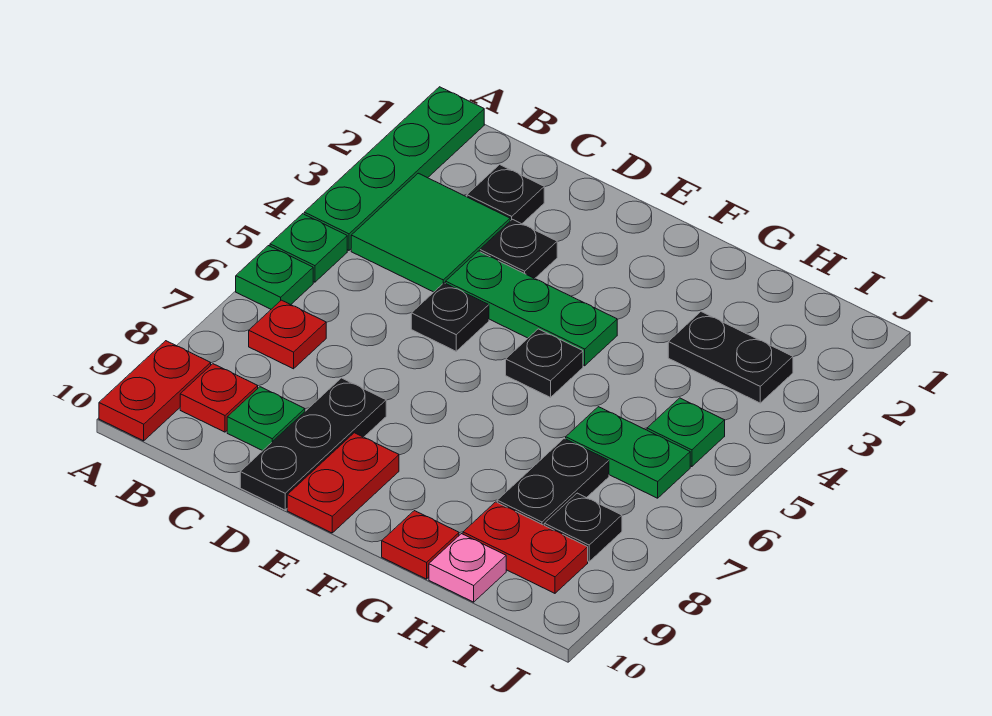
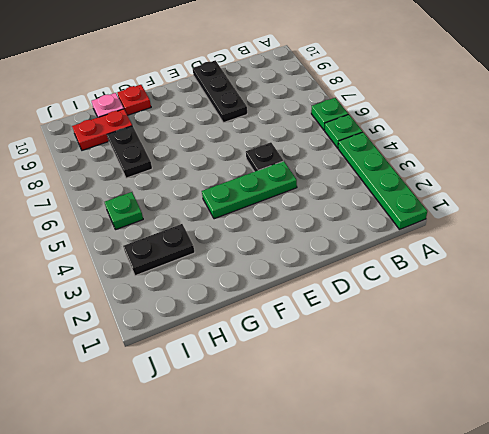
none -> red 1x2 plate [99,341,211,441]
none -> green 2x2 tile [351,173,510,292]
none -> red 1x1 plate [249,300,326,369]

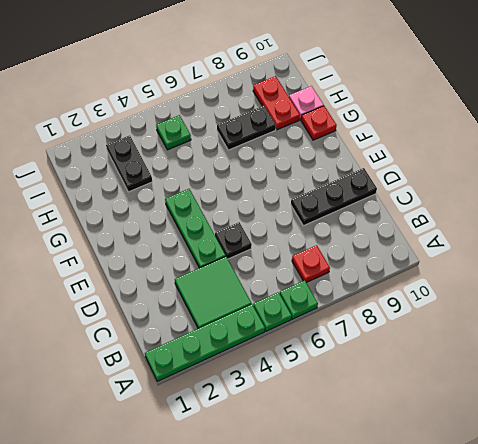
none -> red 1x2 plate [99,341,211,441]
none -> red 1x1 plate [180,364,258,432]
none -> black 1x1 plate [467,165,544,224]

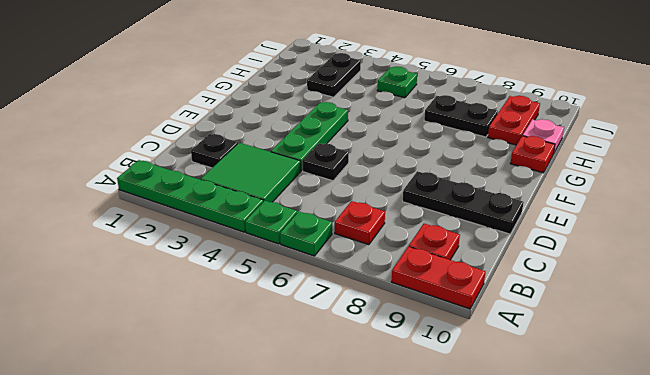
none -> green 1x1 plate [227,387,305,451]
none -> black 1x1 plate [480,219,557,279]
none -> red 1x2 plate [287,433,399,533]

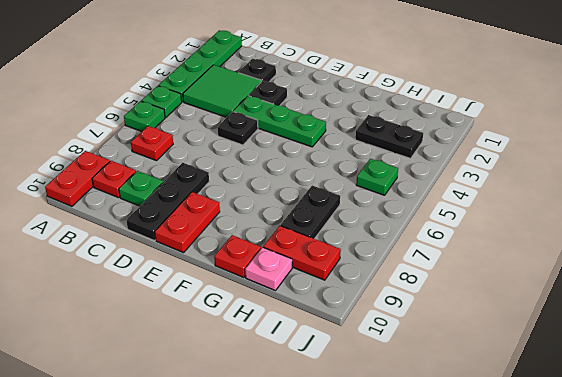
none -> black 1x1 plate [506,329,583,397]
none -> green 1x2 plate [566,407,690,498]
none -> black 1x1 plate [544,493,622,562]

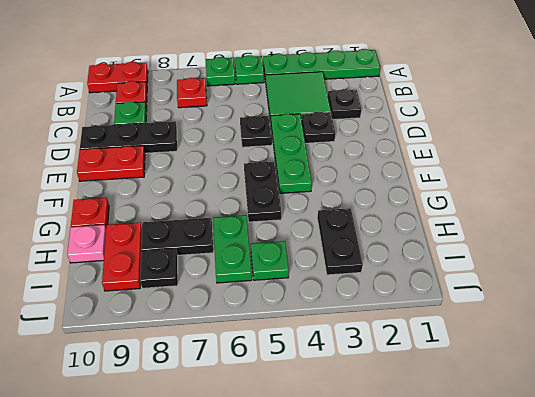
black 1x2 plate [244,161,281,222] -> black 1x1 plate [506,329,583,397]

